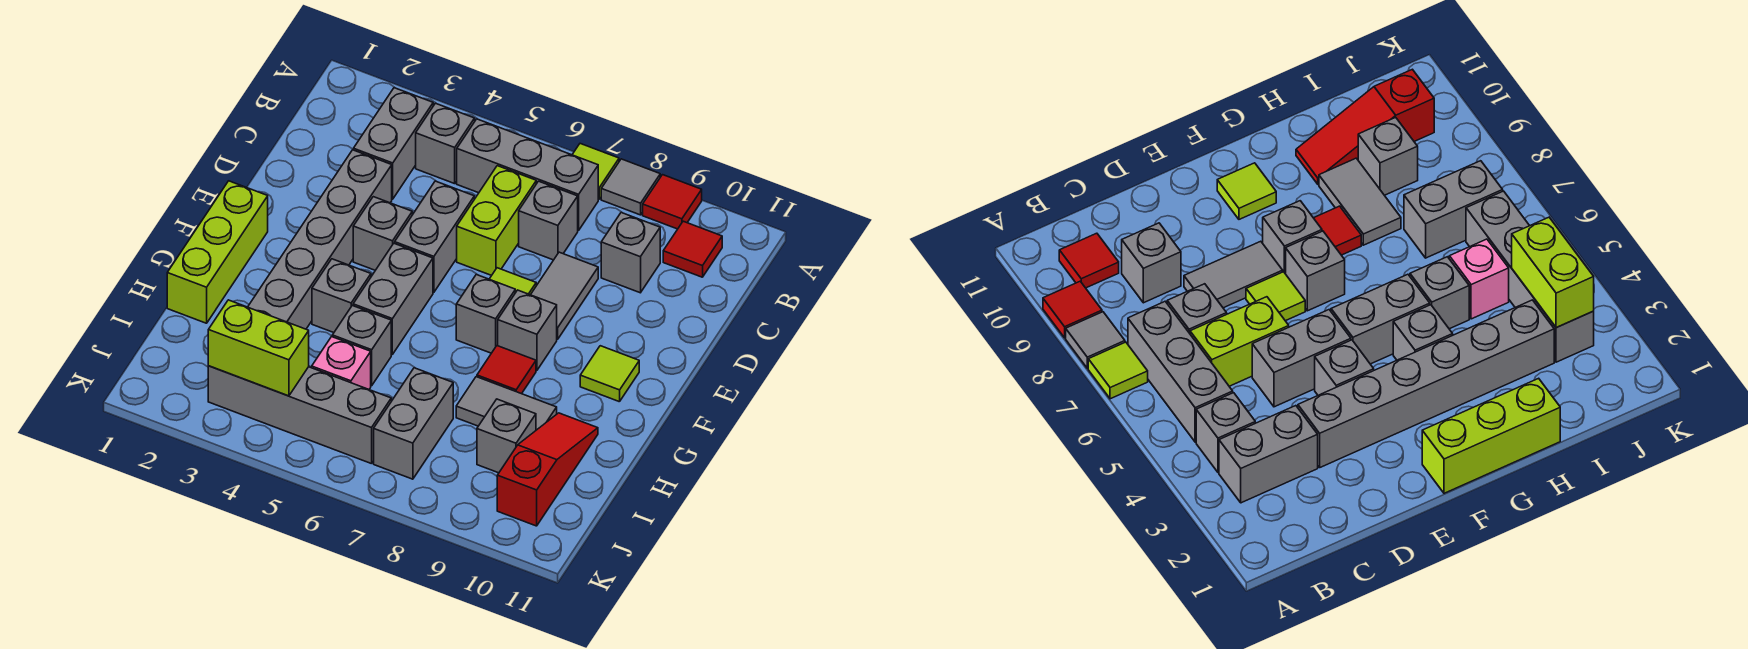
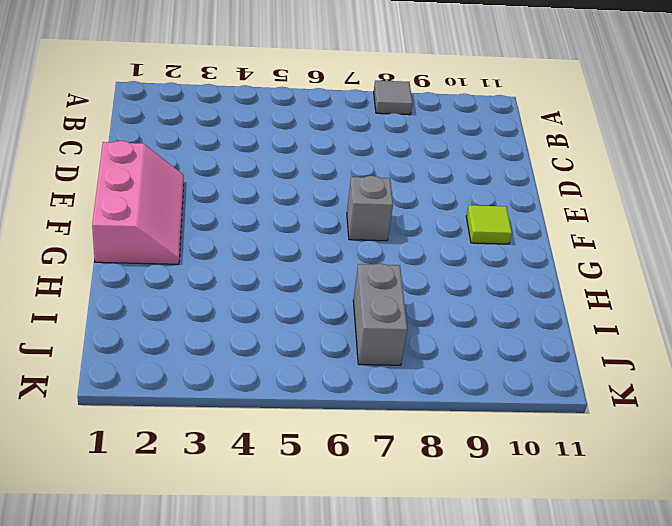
pink 2x3 slope [92,141,184,264] -> lime 1x3 brick [167,181,268,323]
none -> lime 1x1 tile [572,144,619,199]
none -> red 1x1 tile [643,175,702,229]
none -> grey 1x2 brick [354,88,433,199]
none -> grey 1x1 brick [416,103,475,184]

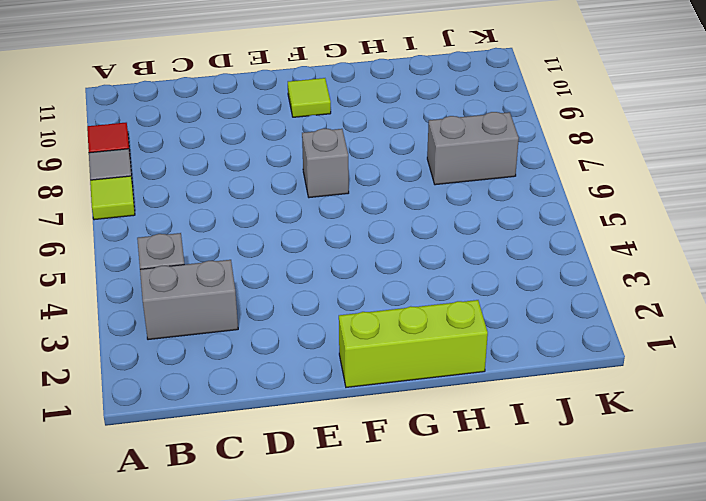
none -> grey 1x3 brick [457,119,598,230]
none -> red 1x1 tile [663,221,722,277]
none -> lime 1x2 brick [457,166,536,275]
none -> grey 1x1 brick [519,181,578,260]

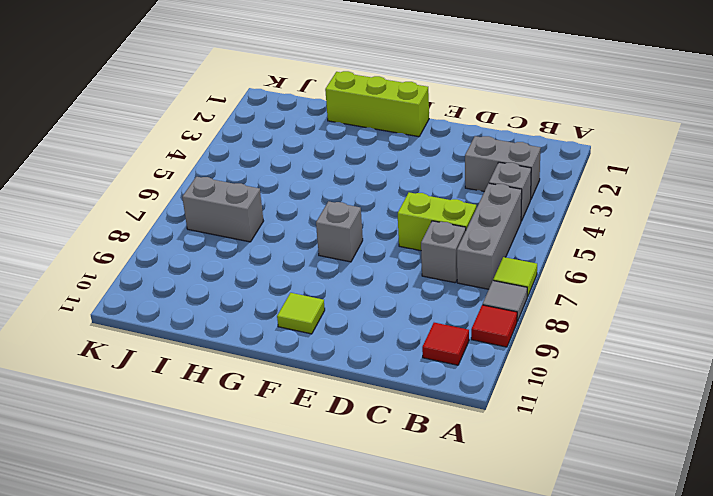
none -> grey 1x1 brick [601,213,660,293]
none -> grey 1x6 brick [248,150,392,329]
none -> grey 1x2 brick [395,181,474,292]
none -> grey 1x2 tile [531,252,598,339]

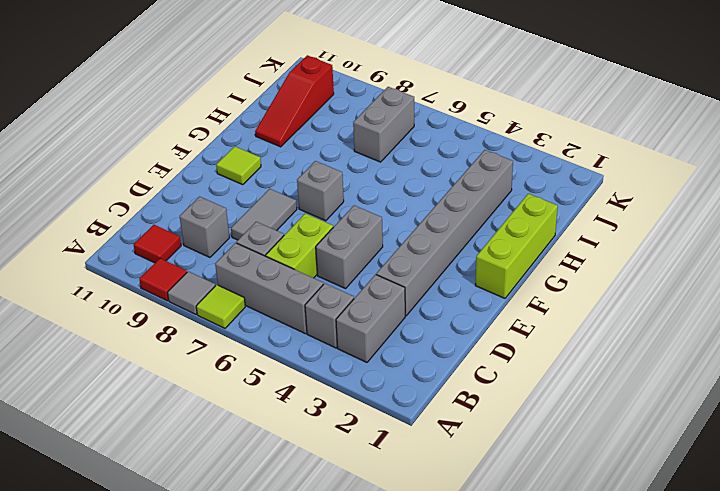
none -> grey 1x1 brick [353,197,412,270]
none -> lime 1x1 tile [490,268,536,295]
none -> grey 1x2 brick [353,243,433,354]
none -> grey 1x1 brick [498,290,557,370]

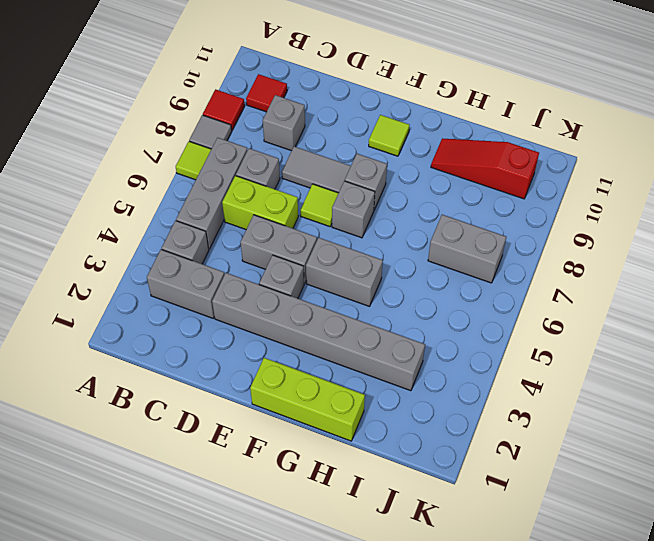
none -> grey 1x1 brick [312,259,371,333]
none -> red 1x1 tile [477,346,536,394]
none -> grey 1x1 brick [332,306,391,386]
none -> grey 1x2 tile [456,377,557,430]

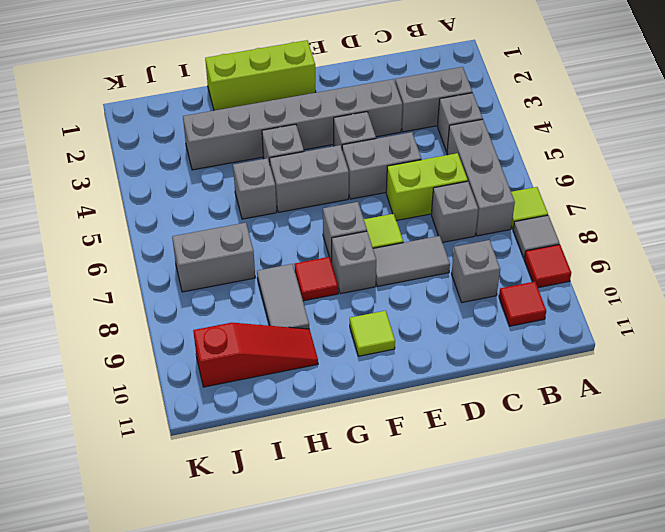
none -> pink 1x1 brick [312,337,371,389]
none -> grey 1x1 brick [477,399,536,473]
none -> grey 1x4 brick [208,366,391,464]
none -> lime 1x2 brick [208,300,309,396]

